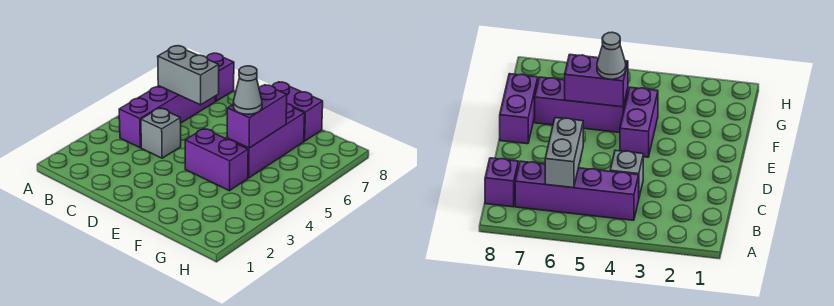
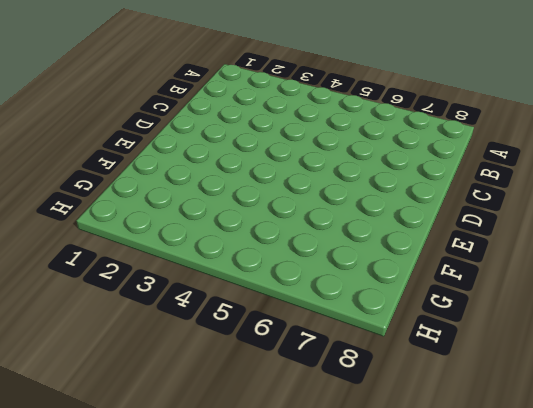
none -> purple 1x4 brick [119,86,216,148]
none -> purple 1x1 brick [206,53,234,101]

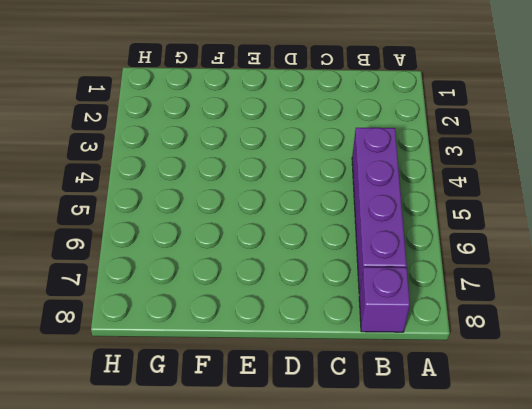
none -> grey 1x1 brick [141,108,181,158]
none -> purple 1x2 brick [185,129,248,191]

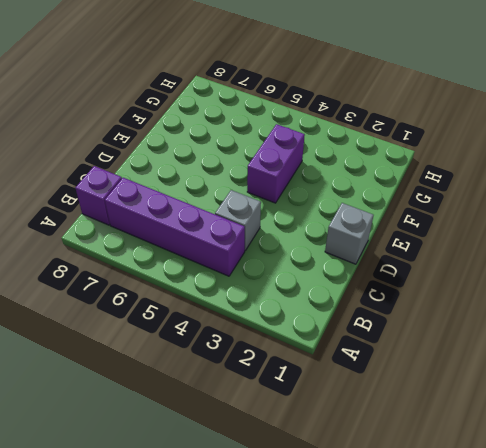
grey 1x1 brick [325,203,373,264] -> none
none -> purple 1x2 brick [272,82,323,141]
none -> purple 1x3 brick [227,104,305,178]

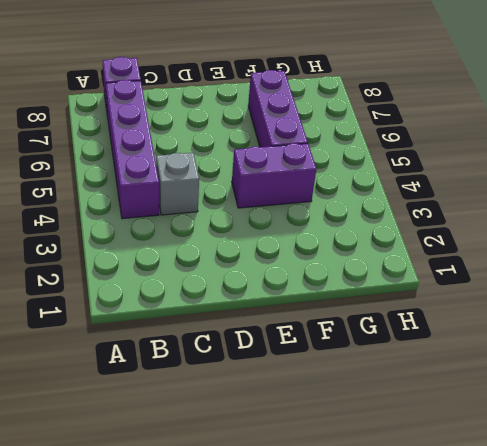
none -> purple 1x2 brick [272,82,323,141]
none -> grey 1x2 brick [158,46,219,105]

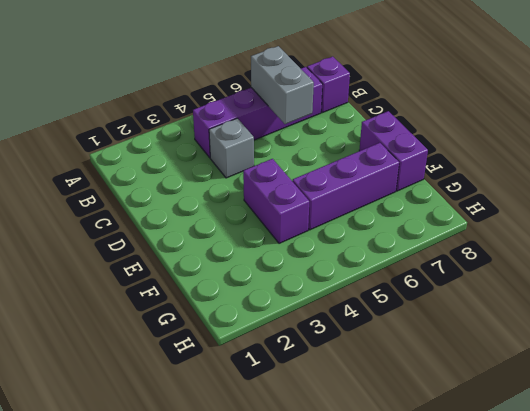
none -> purple 1x2 brick [227,85,287,148]
none -> grey 1x1 cone [233,66,262,114]

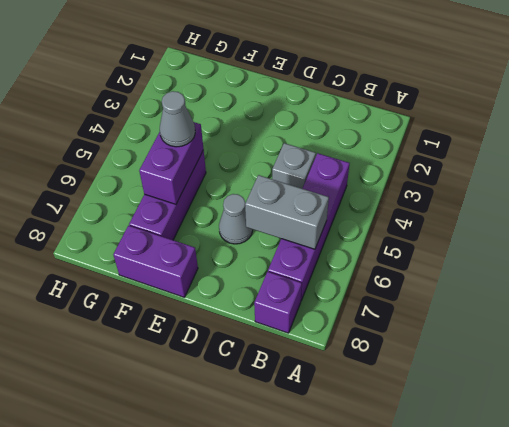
grey 1x1 cone [219,194,253,244] -> none
none -> purple 1x2 brick [185,129,248,191]

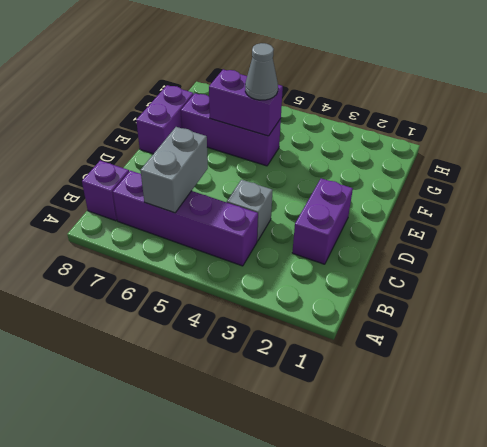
purple 1x2 brick [292,178,353,264] -> purple 1x2 brick moved to [185,129,248,191]

